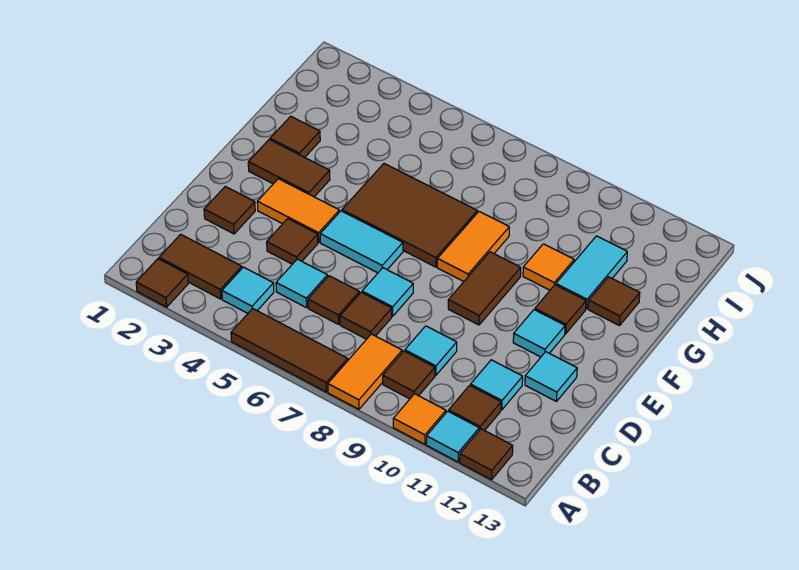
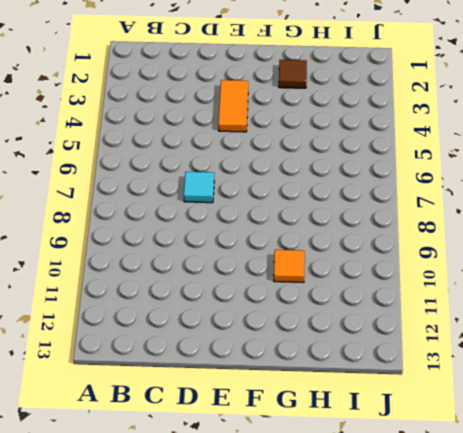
none -> brown 1x1 tile [136,259,188,307]
none -> brown 1x3 tile [231,308,348,392]
none -> orange 1x2 tile [328,334,402,409]
none -> orange 1x1 tile [393,394,446,444]

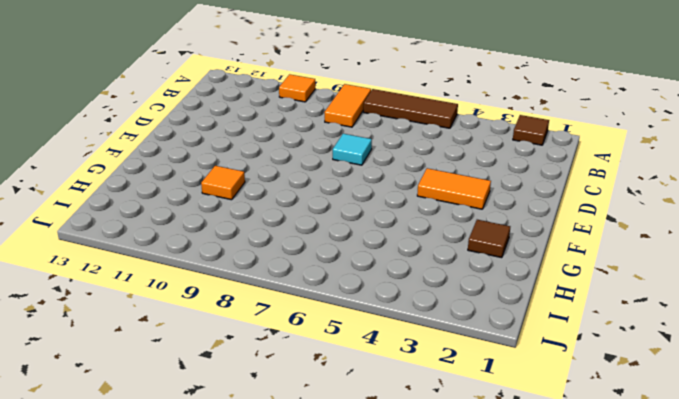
none -> cyan 1x1 tile [426,411,479,462]
none -> brown 1x1 tile [460,429,513,480]
none -> brown 1x2 tile [159,234,242,299]
none -> cyan 1x1 tile [222,267,274,313]

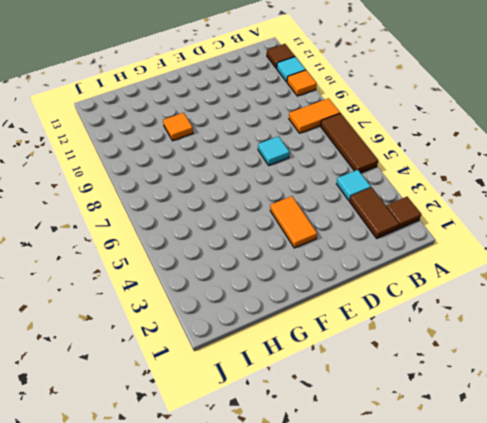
none -> brown 1x1 tile [383,351,435,399]
none -> brown 1x1 tile [449,385,501,430]
none -> cyan 1x1 tile [276,259,328,308]
none -> brown 1x1 tile [308,276,359,324]

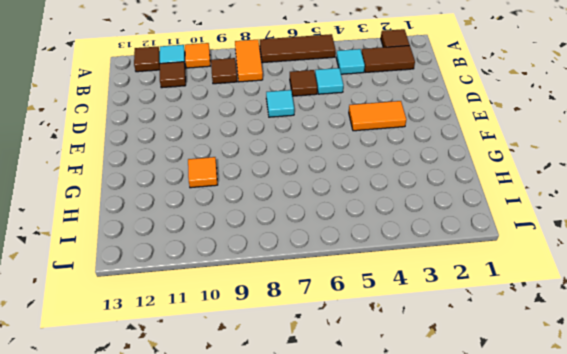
none -> brown 1x1 tile [340,292,392,339]
none -> cyan 1x1 tile [405,326,457,375]
none -> cyan 1x1 tile [471,360,523,410]
none -> brown 1x1 tile [204,186,255,234]

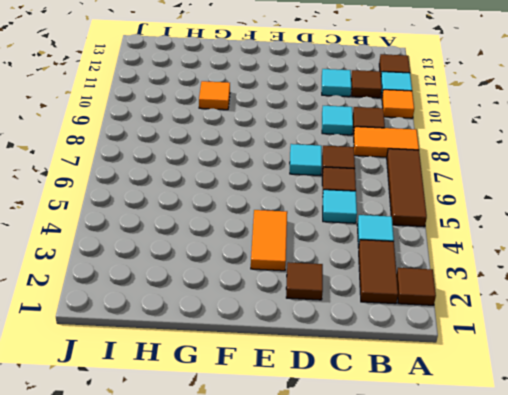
none -> brown 1x1 tile [267,219,318,264]
none -> cyan 1x1 tile [525,352,577,402]
none -> cyan 1x2 tile [320,211,403,273]
none -> brown 1x2 tile [448,252,521,325]

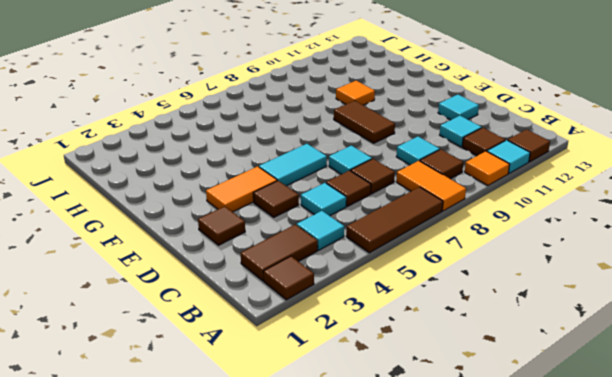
none -> cyan 1x1 tile [513,310,565,357]
none -> brown 1x2 tile [248,140,330,197]
none -> brown 2x3 tile [342,164,477,267]
none -> orange 1x2 tile [437,212,509,281]

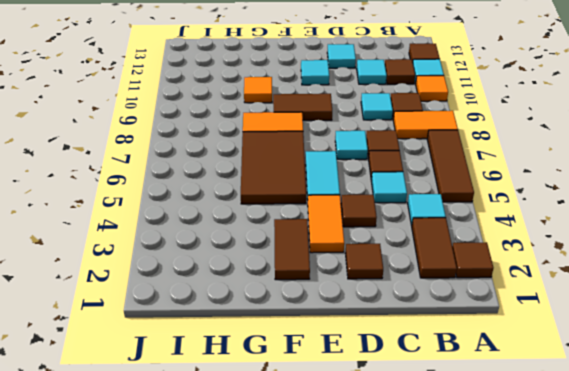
none -> brown 1x1 tile [535,285,586,334]
none -> brown 1x1 tile [270,116,320,157]
none -> cyan 1x2 tile [556,236,627,309]
none -> brown 1x1 tile [588,277,640,326]

